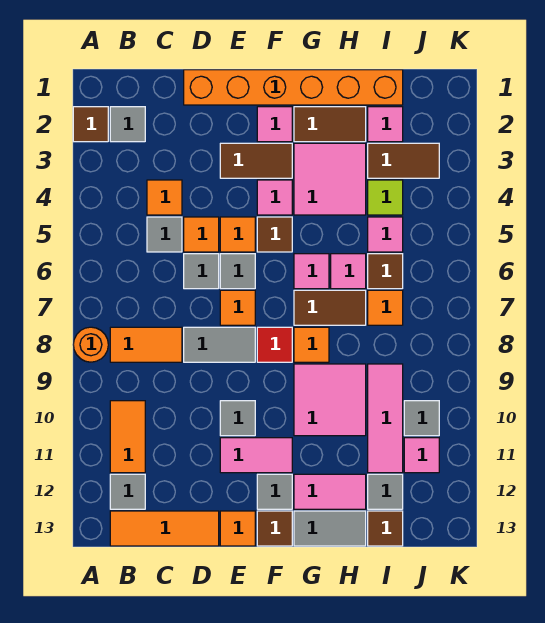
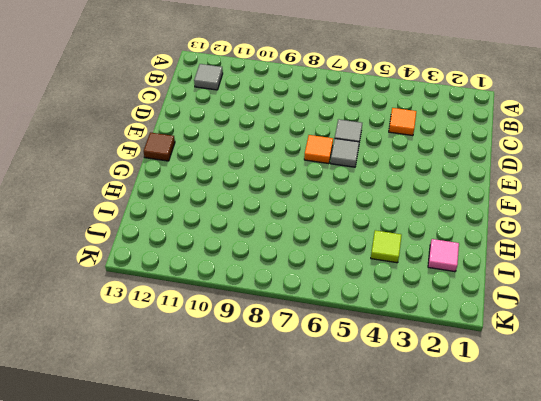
none -> brown 1x1 tile [73,107,108,142]
none -> orange 1x1 round brick [73,327,108,362]
none -> grey 1x1 tile [110,107,145,142]
none -> orange 1x2 tile [110,327,182,362]

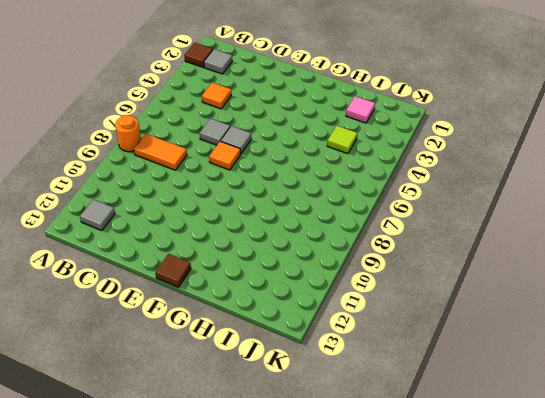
none -> orange 1x2 tile [110,401,145,473]
none -> orange 1x3 tile [110,511,219,546]
none -> grey 1x1 tile [147,217,182,252]
none -> orange 1x6 brick [184,70,403,105]

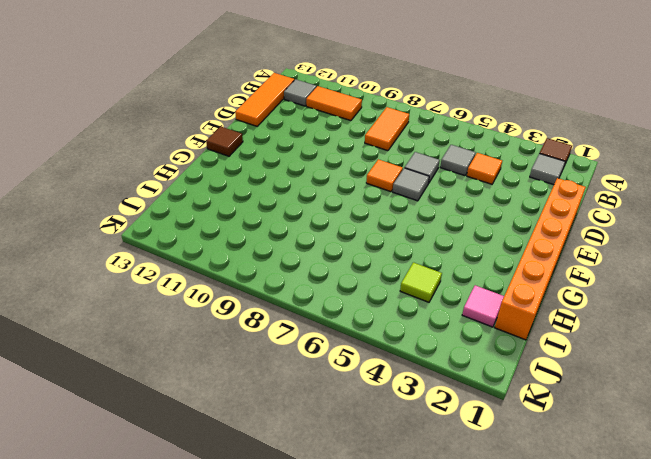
none -> orange 1x1 round brick [73,327,108,362]
none -> orange 1x1 tile [184,217,219,252]
none -> grey 1x2 tile [184,327,255,362]
none -> brown 1x2 tile [220,143,292,178]

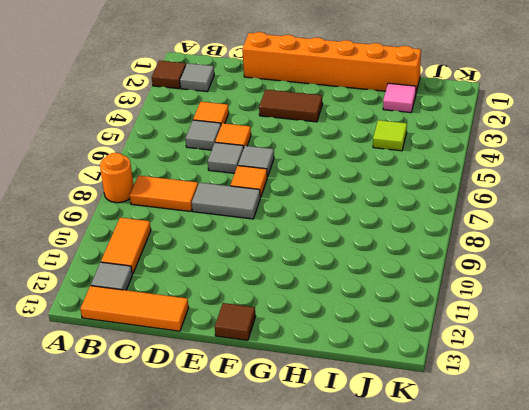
none -> orange 1x1 tile [220,217,255,252]
none -> grey 1x1 tile [220,401,255,436]
none -> pink 1x2 tile [220,438,292,473]
none -> orange 1x1 tile [220,511,255,546]

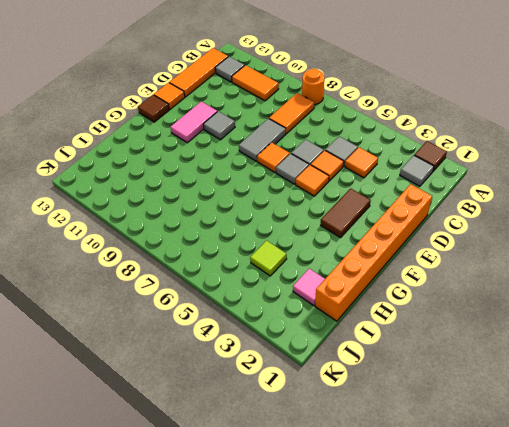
none -> pink 1x1 tile [257,107,292,142]
none -> pink 1x1 tile [257,180,292,215]
none -> brown 1x1 tile [257,217,292,252]
none -> red 1x1 tile [257,327,292,362]

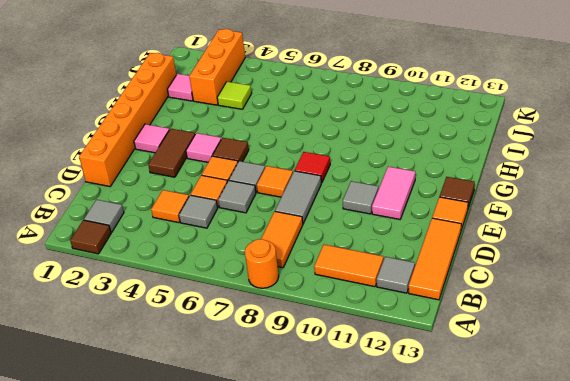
orange 1x3 brick [189,29,245,105] -> brown 1x2 tile [368,143,439,178]
none -> grey 1x1 tile [257,474,292,509]
none -> brown 1x2 tile [294,107,366,142]
none -> pink 2x2 tile [294,143,366,215]
none -> pink 1x1 tile [294,254,329,289]

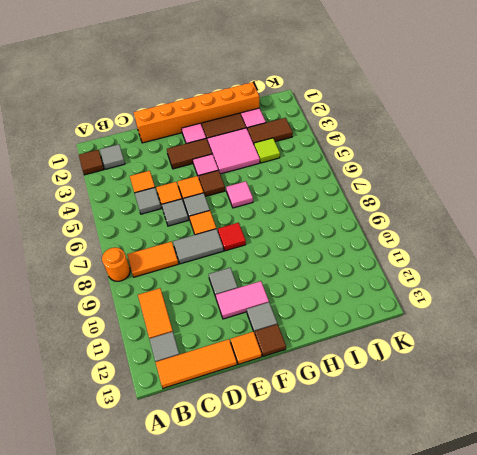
none -> brown 1x2 tile [294,290,366,325]
none -> orange 1x1 tile [294,327,329,362]
none -> pink 2x2 tile [294,364,366,436]
none -> pink 1x2 tile [294,474,366,509]

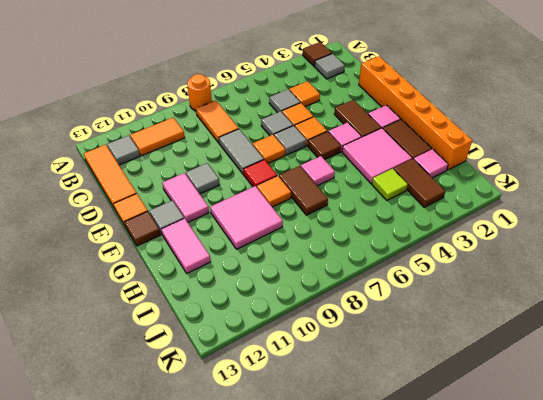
none -> grey 1x2 tile [294,511,366,546]
none -> pink 1x1 tile [331,254,366,289]
none -> pink 1x1 tile [368,217,403,252]
none -> brown 1x1 tile [368,254,403,289]

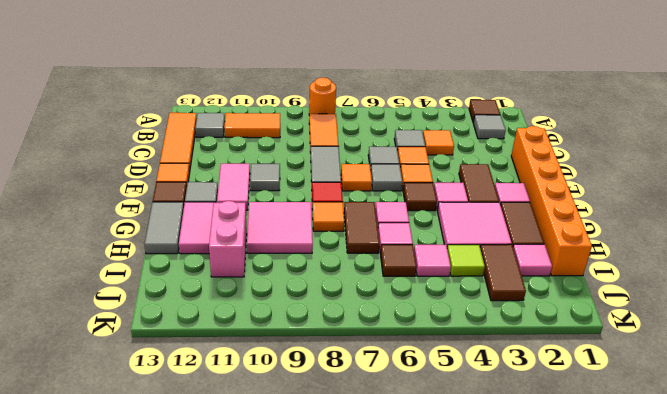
pink 1x2 brick [209,201,247,277] -> pink 1x3 tile [368,364,403,473]
none -> orange 1x1 tile [368,290,403,325]
none -> grey 1x1 tile [368,474,403,509]
none -> brown 1x1 tile [368,511,403,546]
none -> grey 1x1 tile [404,401,439,436]

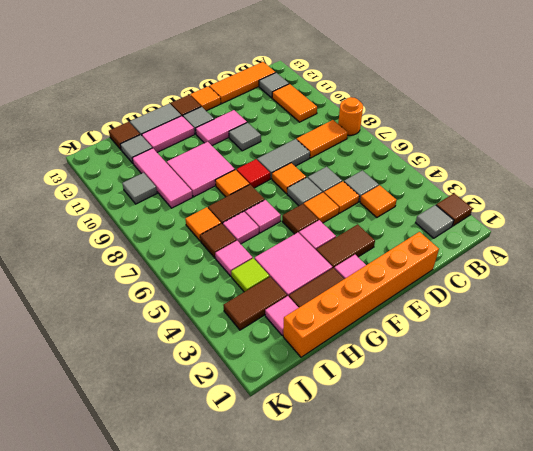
none -> pink 1x1 tile [404,438,439,473]

